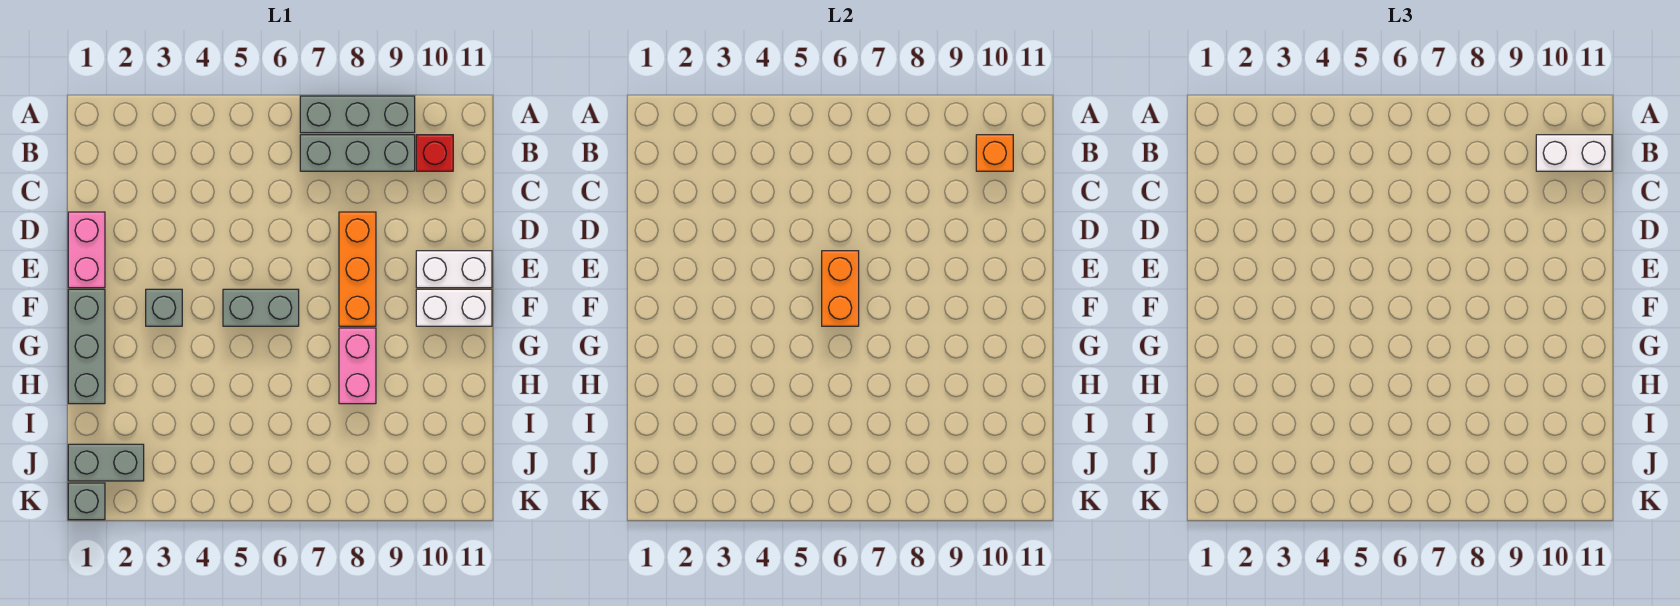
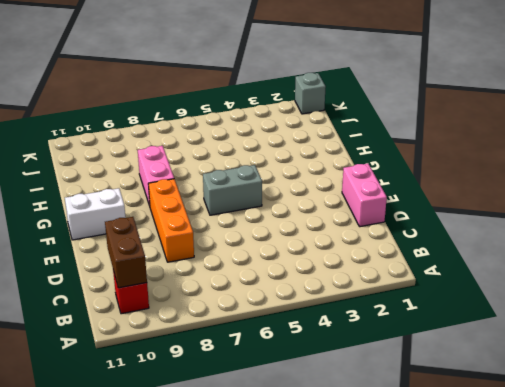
brown 1x2 brick [105,217,147,288] -> orange 1x1 brick [976,135,1013,171]
none -> grey 1x3 brick [300,96,415,133]
none -> grey 1x3 brick [300,135,415,171]
none -> white 1x2 brick [416,251,492,288]

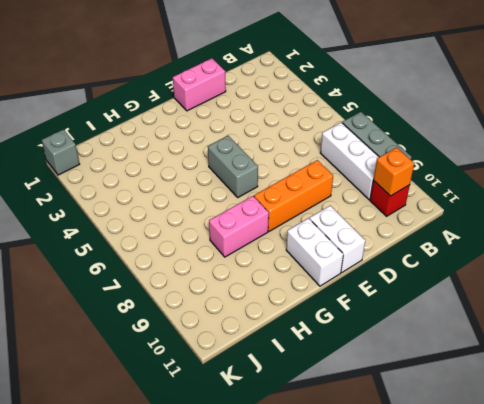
white 1x3 brick [320,122,379,200] -> grey 1x3 brick [300,135,415,171]
none -> grey 1x3 brick [68,289,105,404]
none -> grey 1x1 brick [146,289,182,326]
none -> grey 1x2 brick [68,444,144,481]

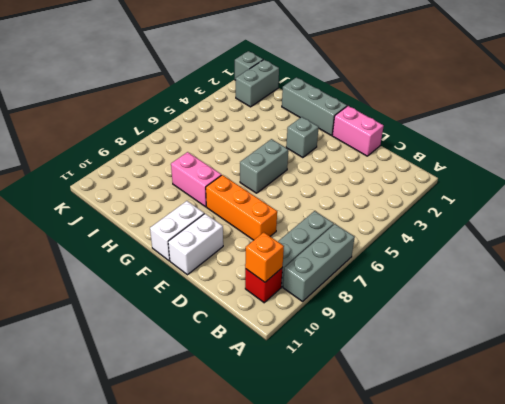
none -> orange 1x2 brick [822,251,859,326]
none -> white 1x2 brick [1536,135,1612,171]

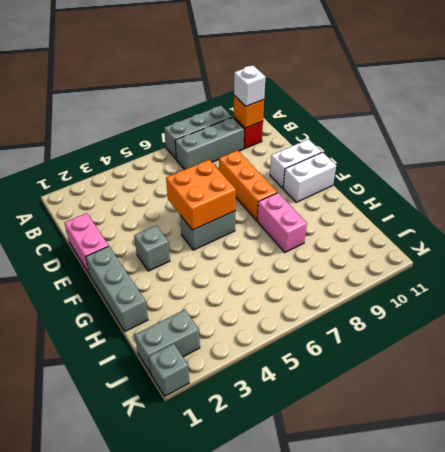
white 1x1 brick [234,65,265,106] -> white 1x2 brick [1536,135,1612,171]
orange 2x2 brick [166,160,236,230] -> orange 1x2 brick [822,251,859,326]

